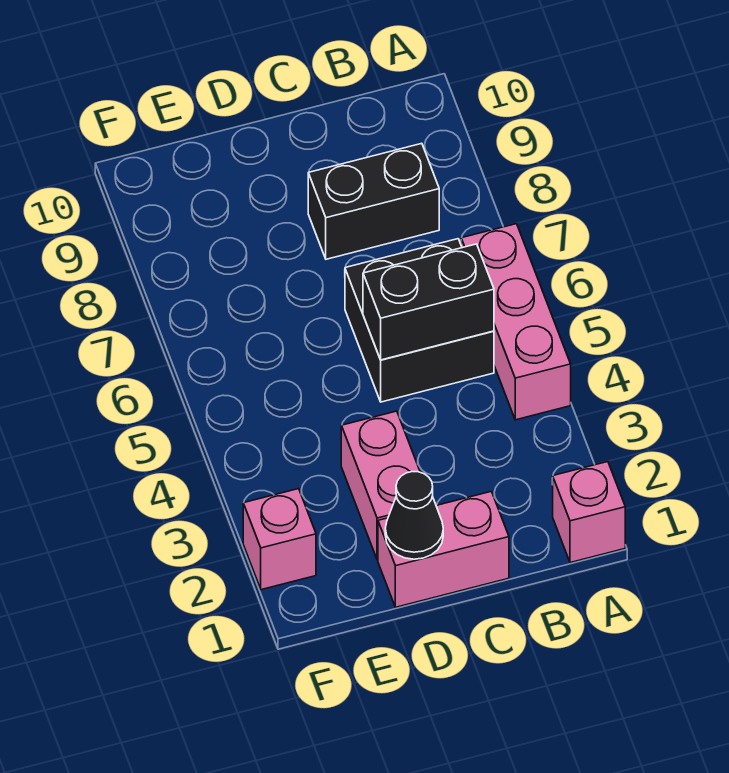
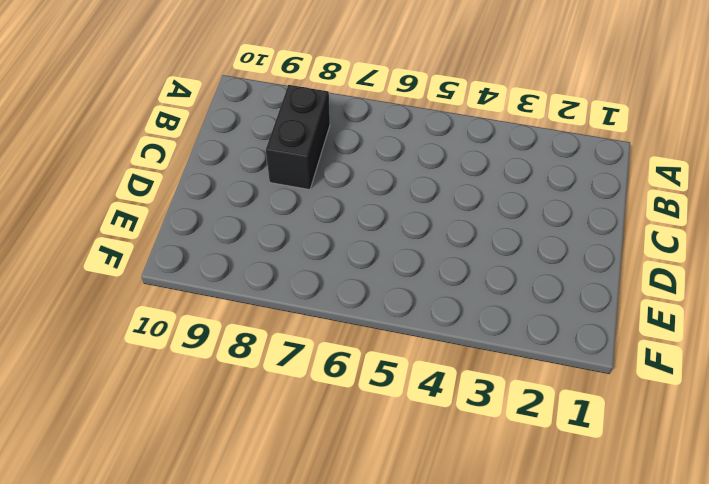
none -> pink 1x1 brick [553,462,625,563]
none -> pink 1x3 brick [461,224,571,420]

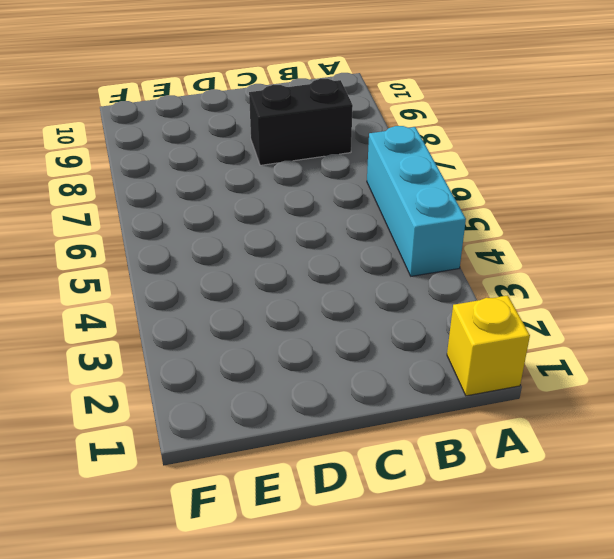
yellow 1x1 brick [447,295,530,396] -> pink 1x1 brick [553,462,625,563]
cyan 1x3 brick [367,126,466,276] -> pink 1x3 brick [461,224,571,420]
none -> black 2x2 brick [345,239,494,402]
none -> pink 1x2 brick [378,492,509,607]

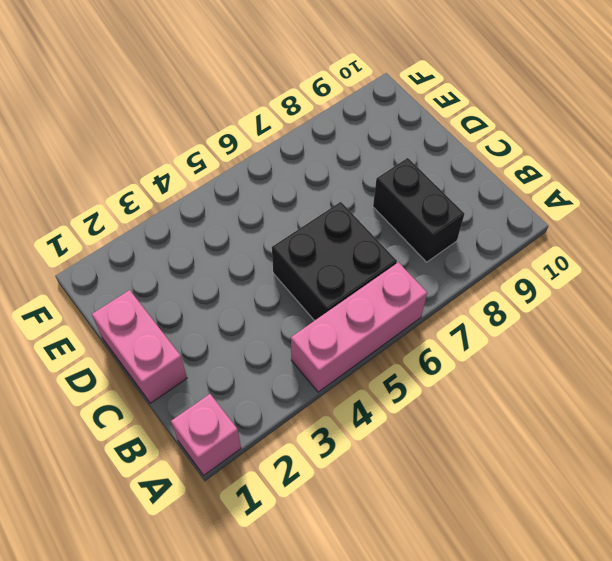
none -> pink 1x2 brick [341,411,420,560]
none -> pink 1x1 brick [243,489,316,590]

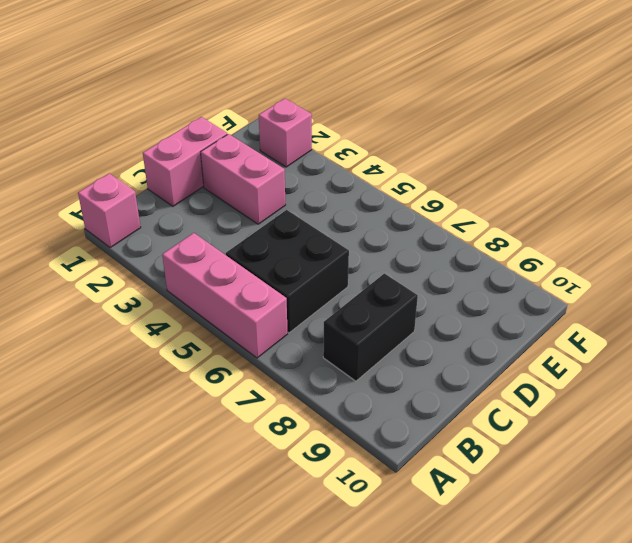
none -> black 1x2 brick [363,244,494,360]
none -> black 1x1 cone [385,472,443,559]

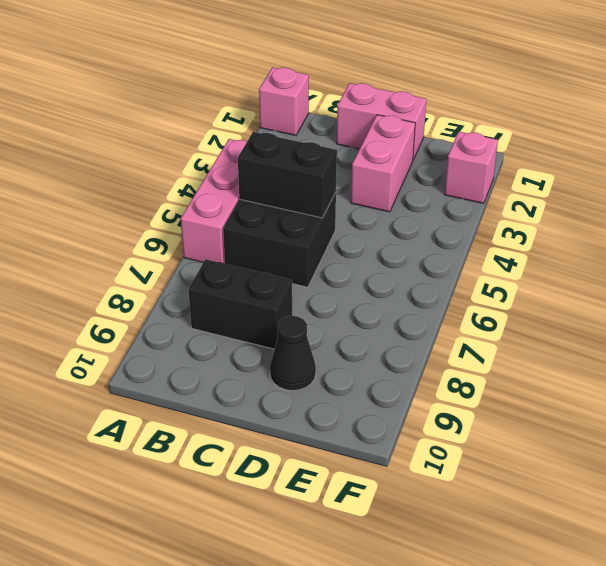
black 1x1 cone [270,316,316,391] -> black 1x1 cone moved to [385,472,443,559]

